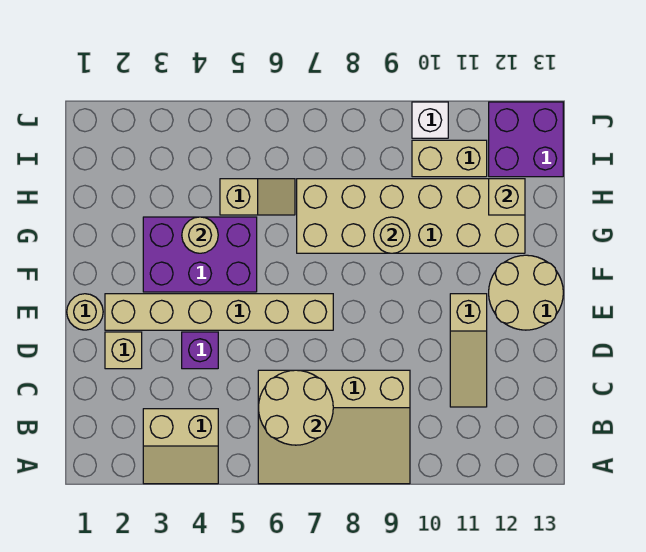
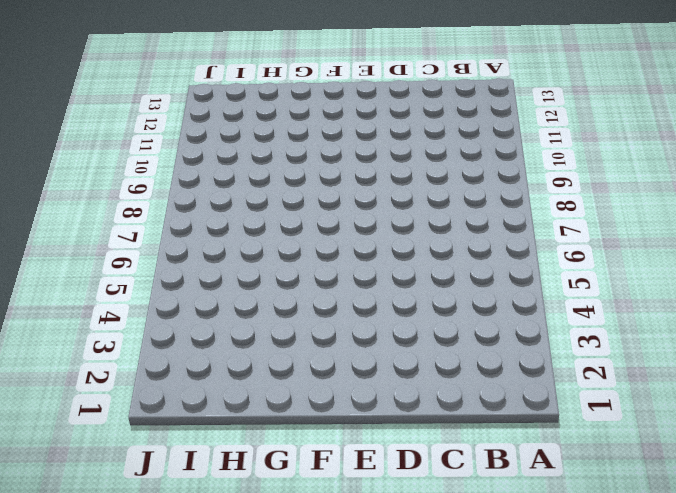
none -> tan 2x2 slope [143,409,218,484]
none -> tan 3x4 slope [258,370,410,484]
none -> tan 1x3 slope [450,294,487,407]

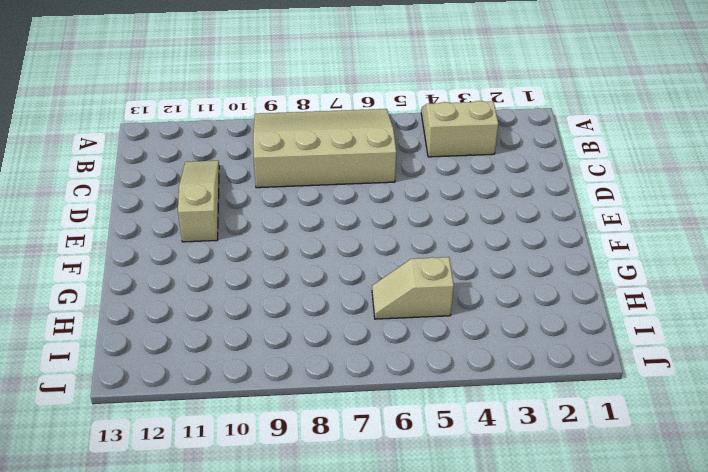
none -> tan 1x1 brick [105,332,142,369]
none -> purple 1x1 brick [182,332,218,369]
none -> tan 1x1 round brick [67,294,103,330]

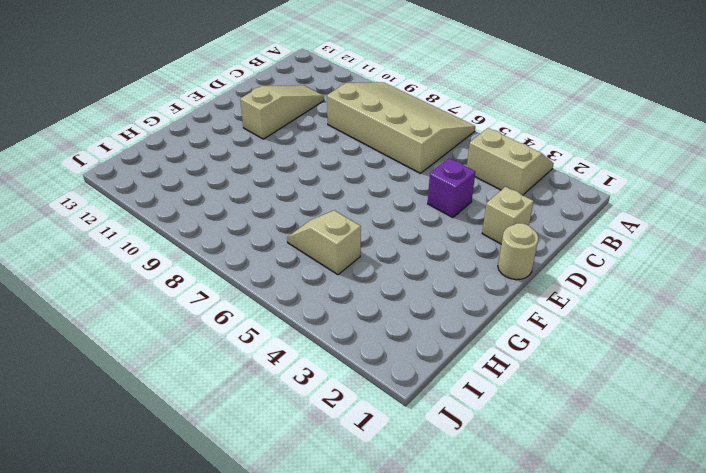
none -> tan 1x6 brick [105,294,333,330]
none -> tan 2x2 round brick [489,255,563,330]
none -> purple 2x3 brick [143,217,257,292]

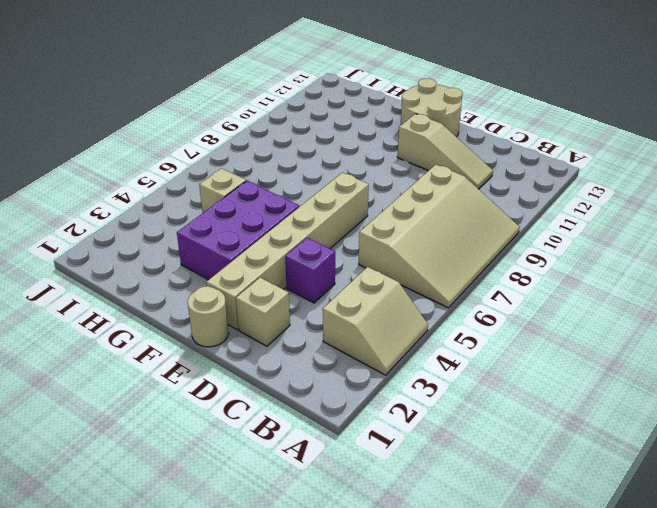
none -> tan 2x6 brick [297,179,525,253]
none -> tan 1x2 brick [412,140,487,177]
none -> purple 2x2 brick [489,102,563,177]

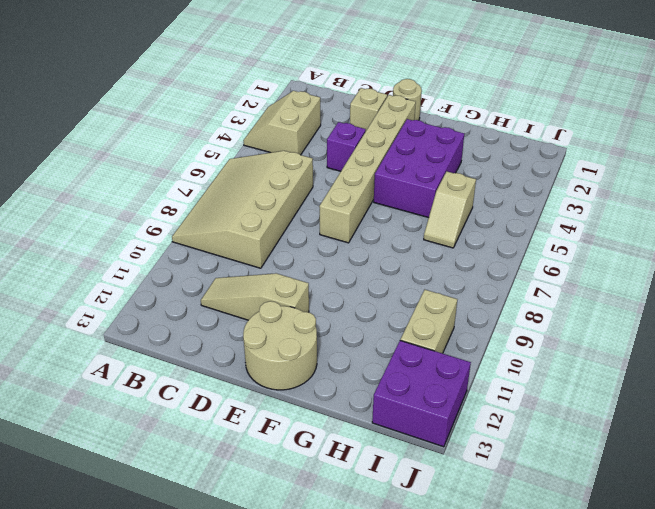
none -> tan 2x6 brick [297,179,525,253]
none -> white 1x1 brick [412,102,448,138]
none -> tan 2x2 round brick [258,370,333,445]

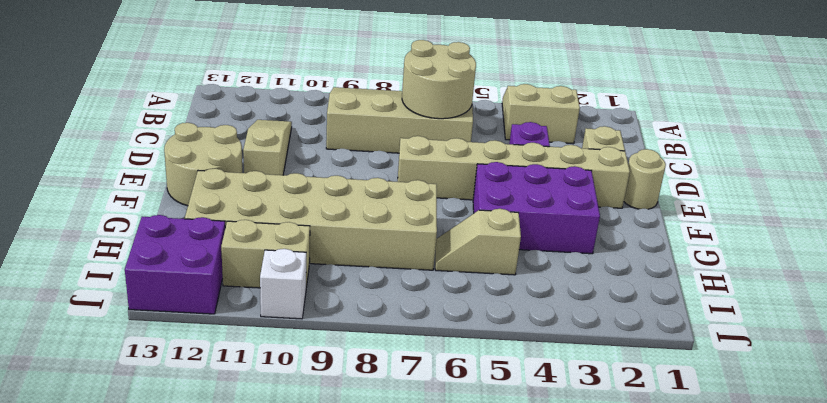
none -> tan 1x1 round brick [182,217,218,253]
none -> tan 1x1 round brick [374,217,410,253]
none -> tan 1x1 brick [489,179,525,215]

